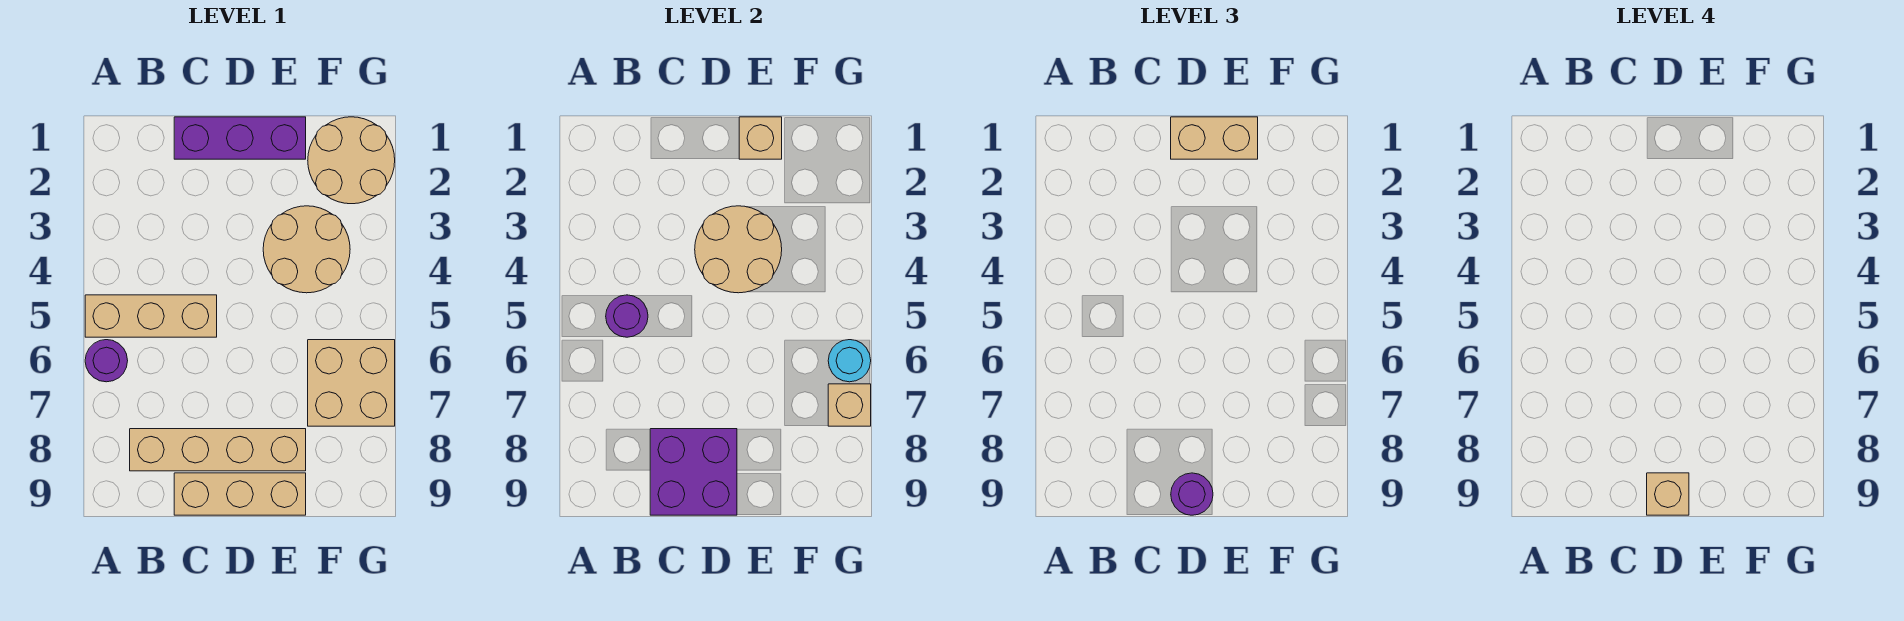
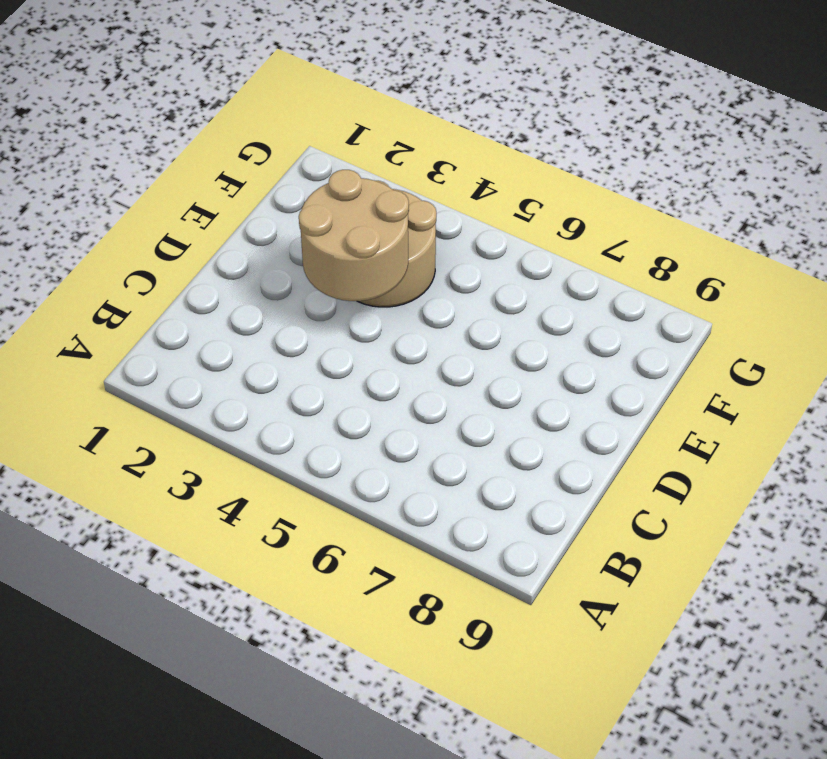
none -> tan 1x3 brick [85,295,217,337]
none -> purple 1x1 round brick [85,340,128,382]
none -> tan 1x4 brick [130,429,306,471]

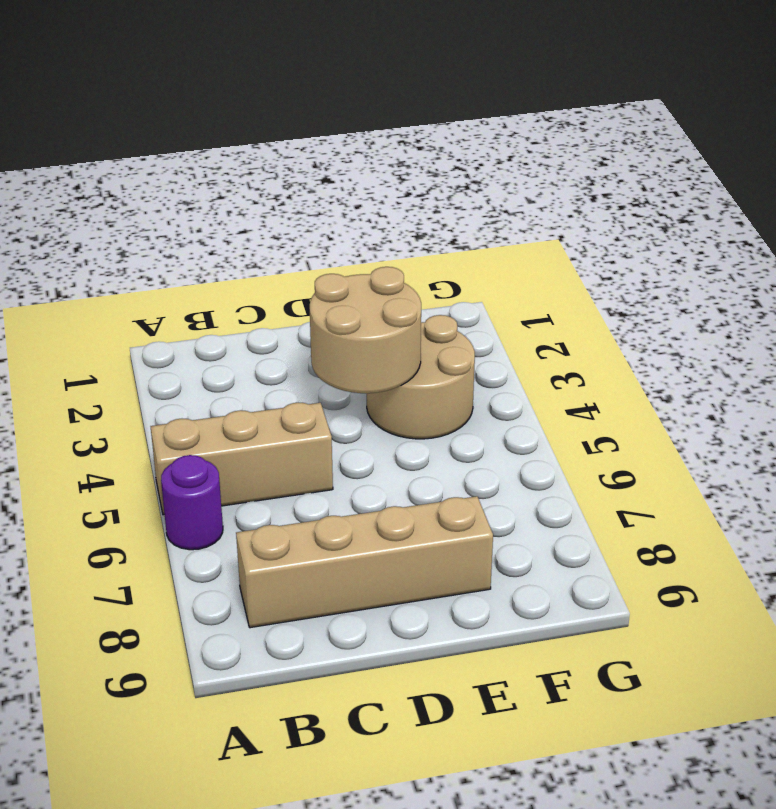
none -> purple 1x3 brick [174,117,306,159]
none -> tan 1x3 brick [174,473,306,515]
none -> tan 2x2 round brick [308,117,395,204]

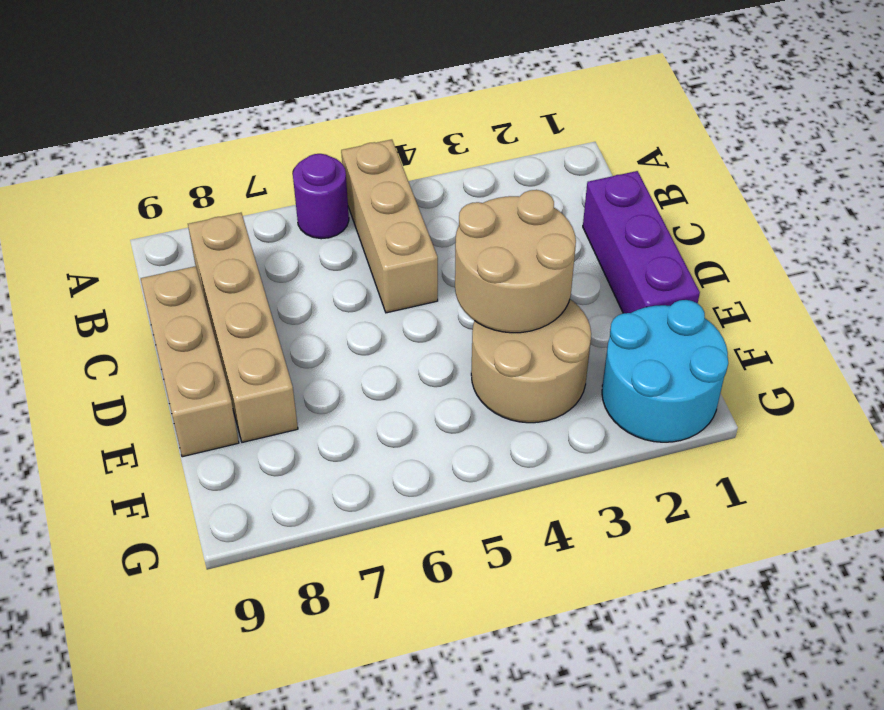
cyan 2x2 round brick [602,300,728,442] -> tan 2x2 round brick [308,117,395,204]
none -> tan 2x2 brick [308,340,395,426]
none -> purple 1x1 round brick [606,295,648,337]
none -> purple 2x2 brick [650,429,737,515]

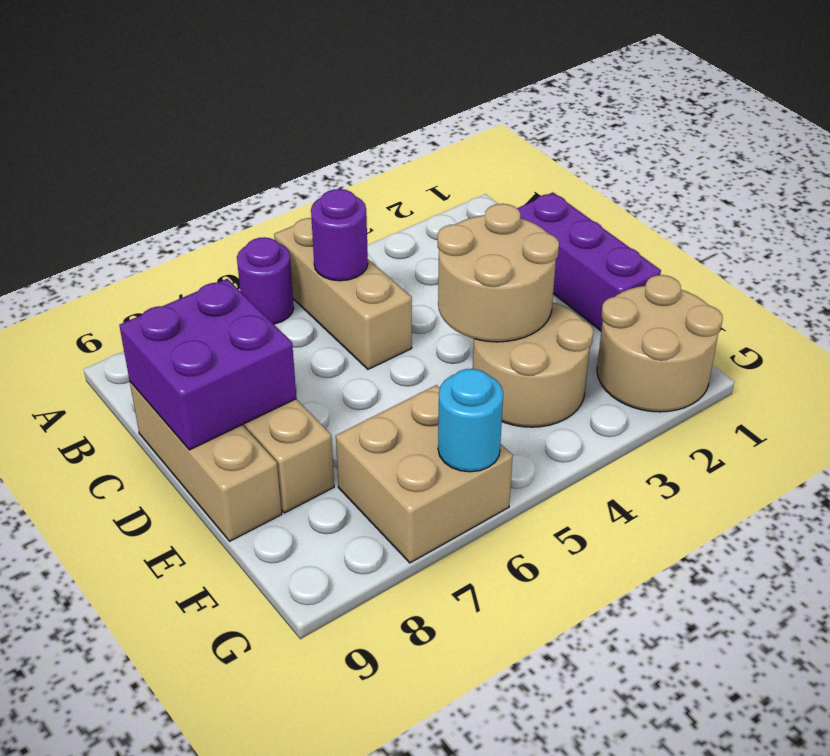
none -> tan 1x1 brick [739,117,782,159]
none -> tan 1x1 brick [828,384,871,426]
none -> tan 1x2 brick [1171,117,1258,159]

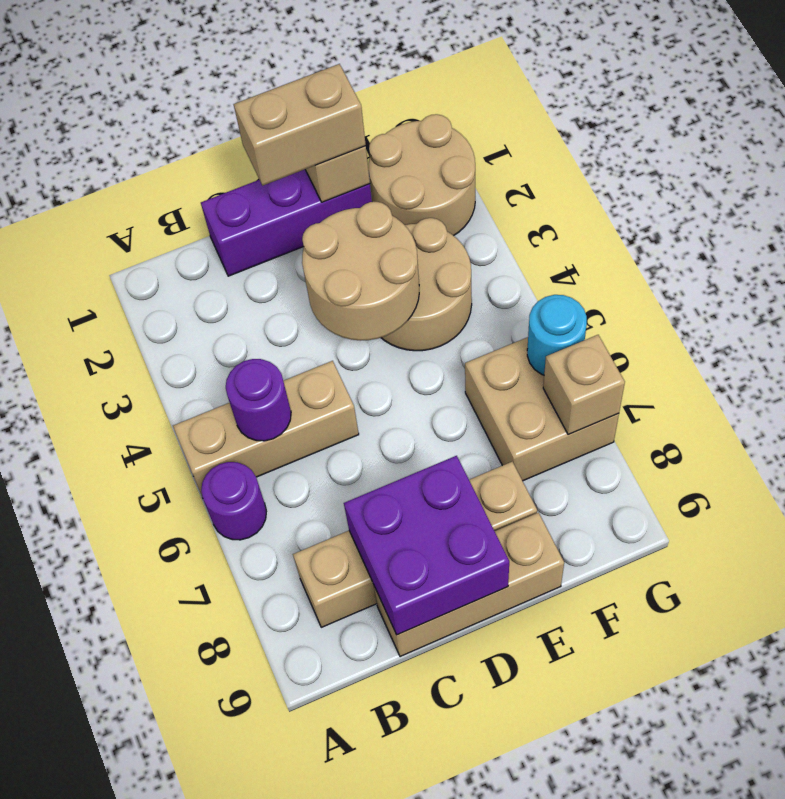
none -> purple 1x1 round brick [1171,473,1213,515]
none -> tan 1x1 brick [1647,473,1689,515]

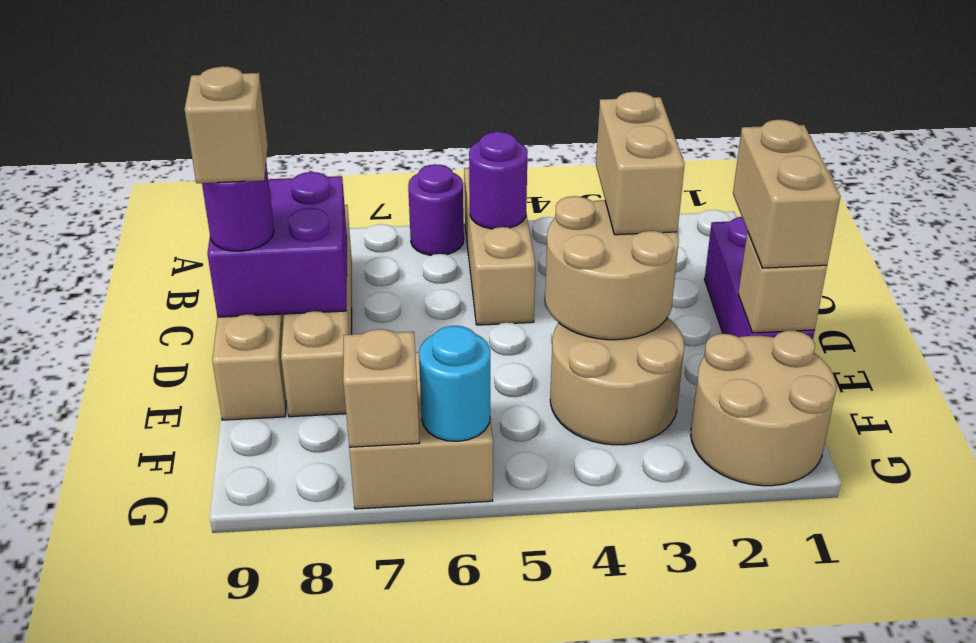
tan 1x2 brick [596,92,685,235] -> none

